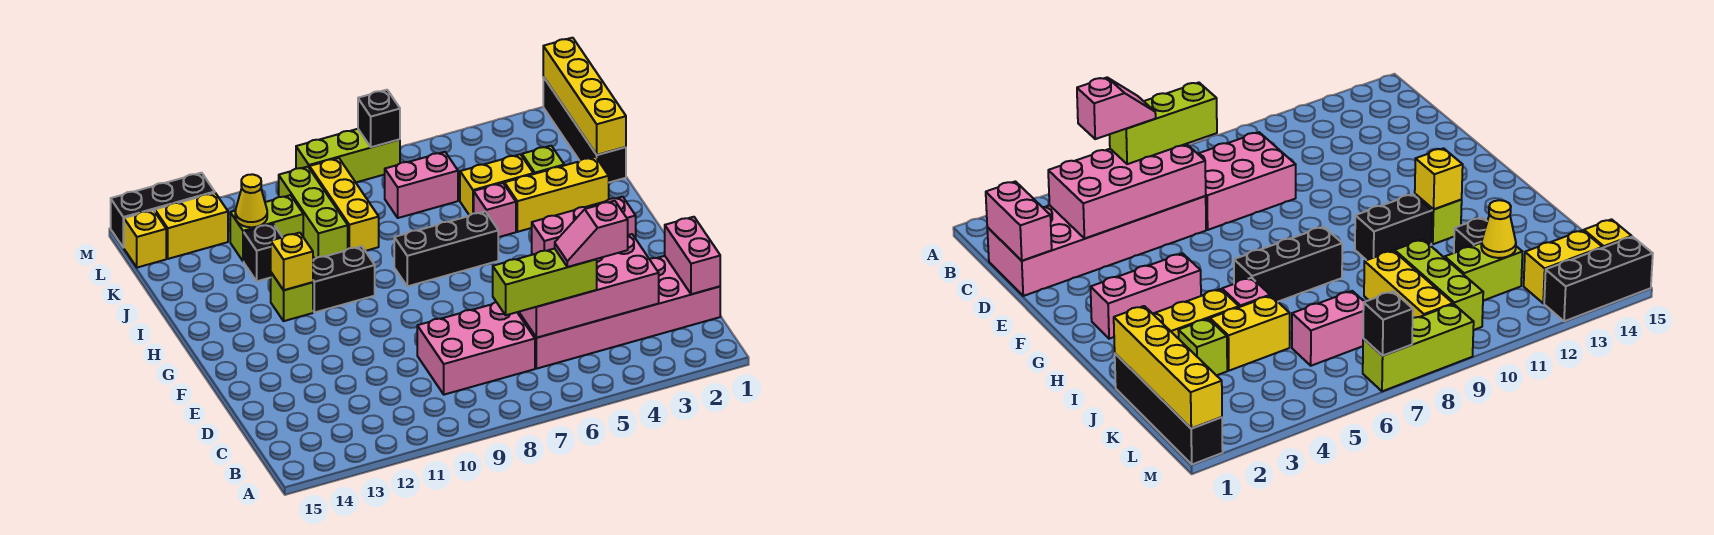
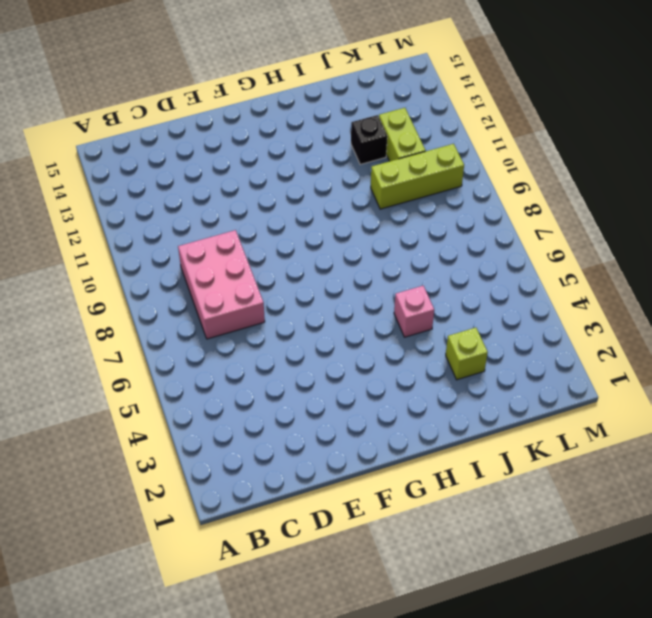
none -> pink 2x6 brick [517,256,720,369]
none -> pink 1x3 brick [532,197,636,254]
none -> black 1x3 brick [394,211,498,286]

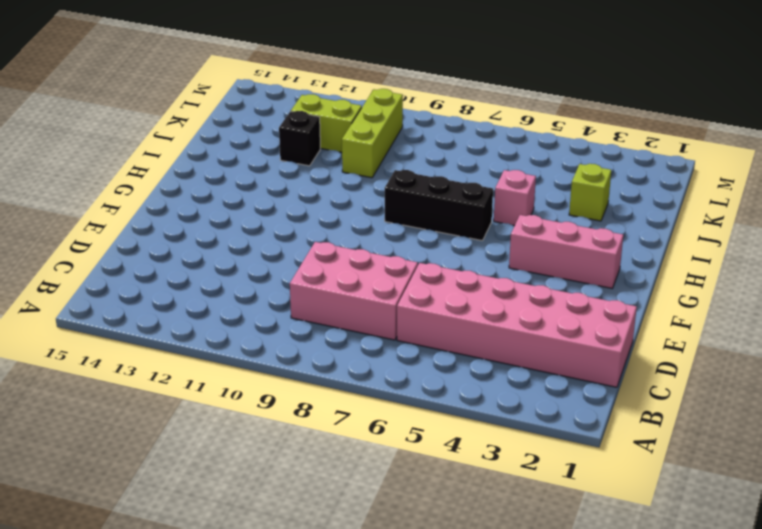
none -> black 1x2 brick [313,246,375,313]
none -> lime 1x1 brick [271,273,313,321]
none -> yellow 1x3 brick [505,157,609,232]

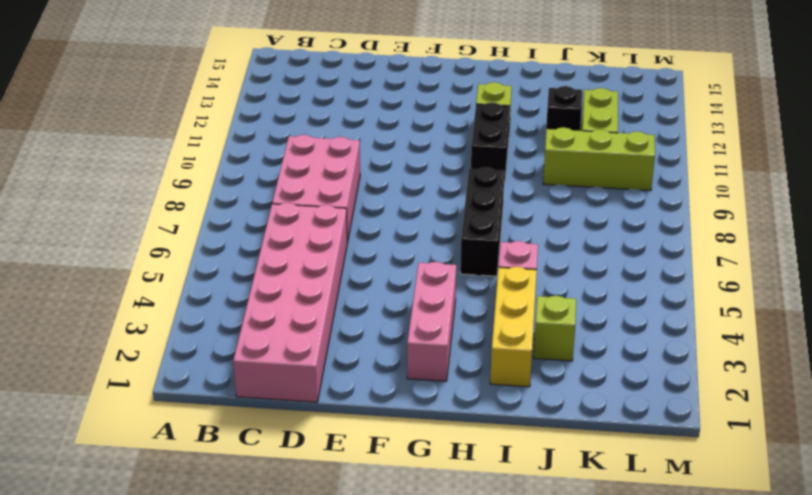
none -> black 1x4 brick [543,77,626,182]
none -> yellow 1x2 brick [460,154,533,215]
none -> yellow 1x3 brick [310,158,379,251]

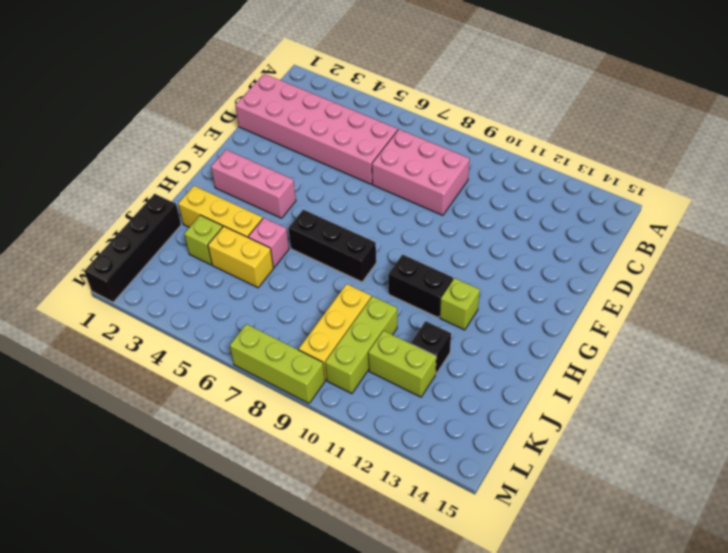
none -> pink 1x2 brick [385,152,458,218]
none -> yellow 1x2 brick [155,193,228,259]
none -> yellow 1x1 brick [124,210,166,268]

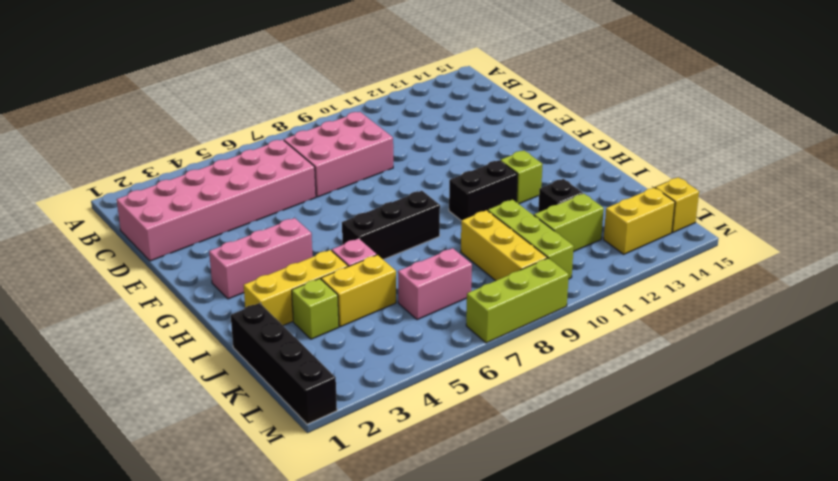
none -> black 1x3 brick [111,173,215,248]
none -> pink 1x2 brick [665,217,720,294]
none -> pink 2x4 brick [519,234,659,338]

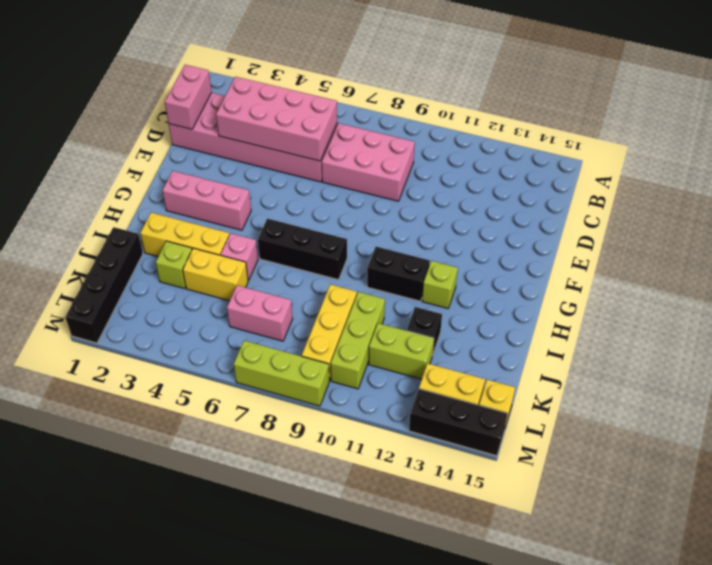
none -> yellow 1x1 brick [271,233,313,290]
none -> yellow 1x4 brick [543,38,626,155]
none -> yellow 1x1 cone [235,174,267,227]

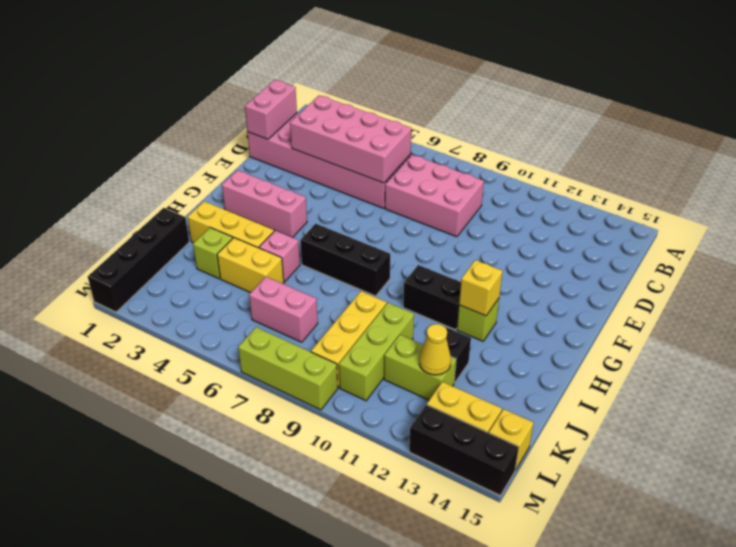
none -> yellow 1x4 brick [543,38,626,155]
none -> black 1x1 brick [358,90,400,147]
none -> lime 1x3 brick [493,249,597,315]

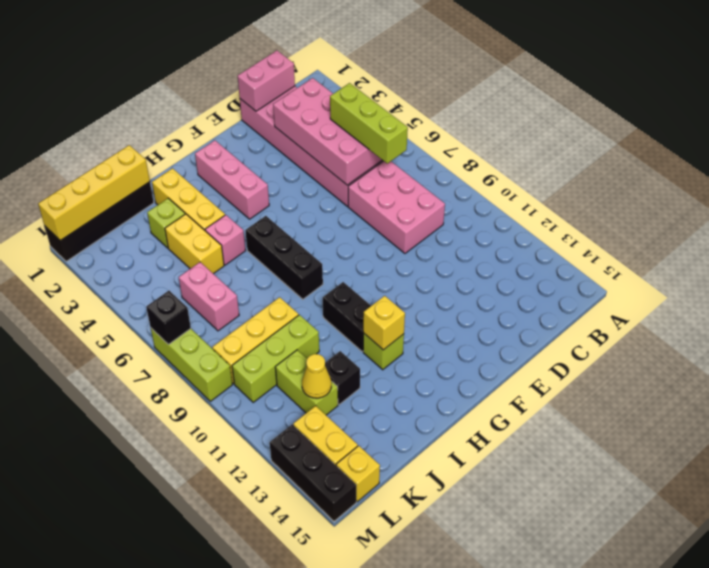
none -> pink 1x2 slope [555,201,628,267]

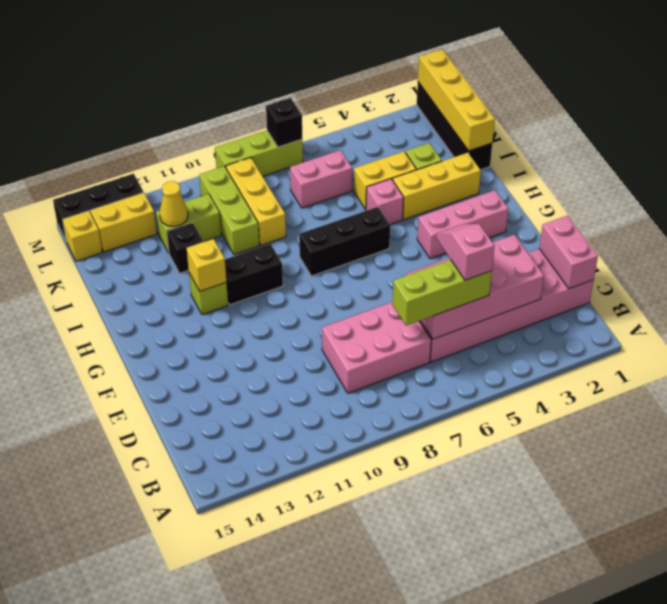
pink 1x2 slope [436,224,495,280] -> pink 1x2 slope turned to [555,201,628,267]

